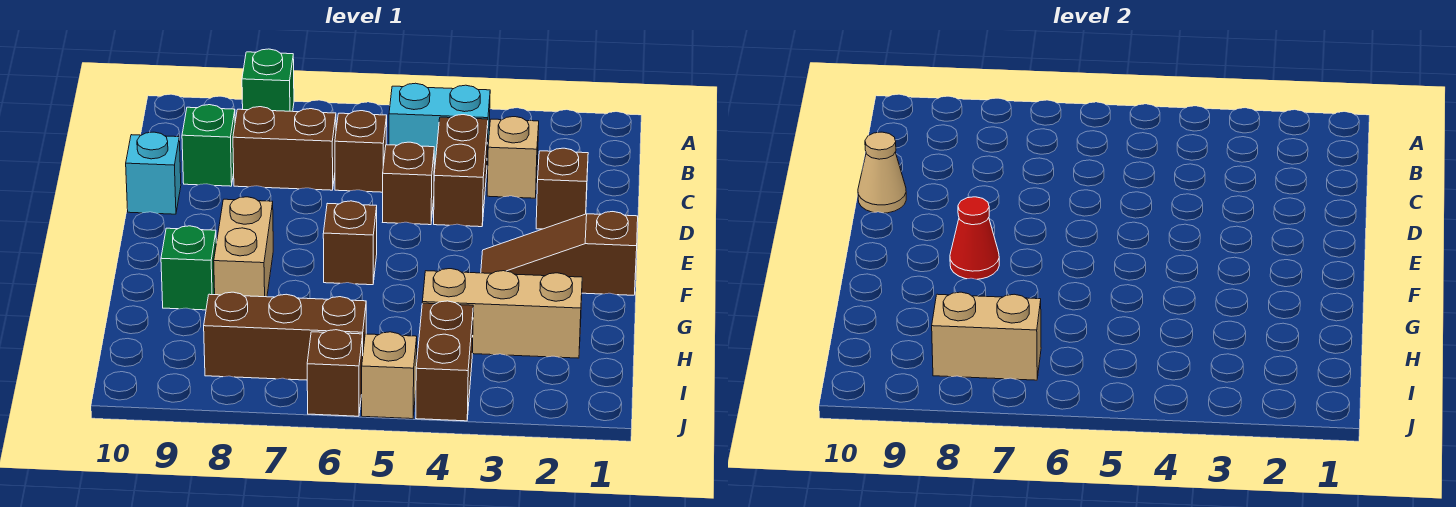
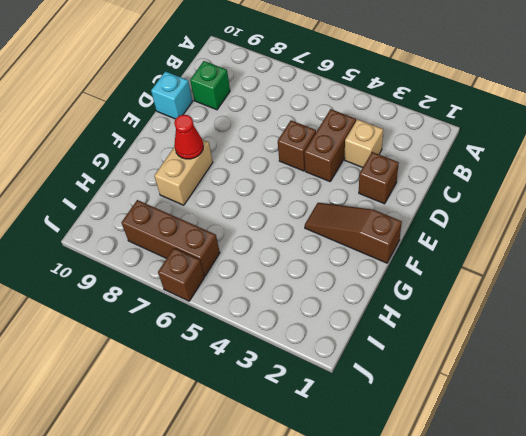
none -> green 1x1 brick [242,49,294,111]
none -> cyan 1x2 brick [389,83,490,164]
none -> brown 1x1 brick [335,111,387,192]

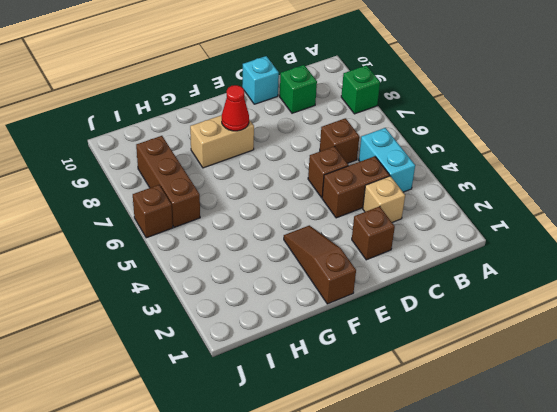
none -> brown 1x2 brick [233,107,336,190]
none -> brown 1x1 brick [323,201,377,285]
none -> green 1x1 brick [161,226,216,310]

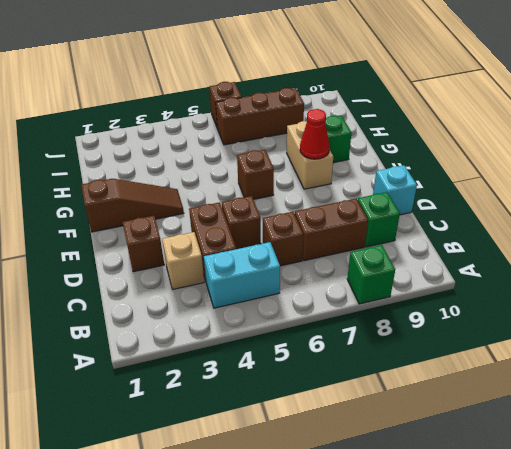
none -> tan 1x3 brick [422,269,582,358]
none -> brown 1x2 brick [416,301,473,421]
none -> tan 1x1 brick [362,332,417,419]

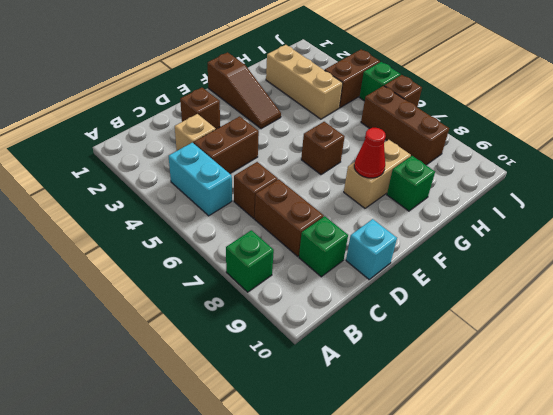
green 1x1 brick [360,62,401,101] -> tan 1x1 brick [362,332,417,419]
none -> brown 1x1 brick [383,142,434,225]
none -> tan 1x1 cone [858,132,906,213]
none -> tan 1x2 brick [932,292,1041,380]

